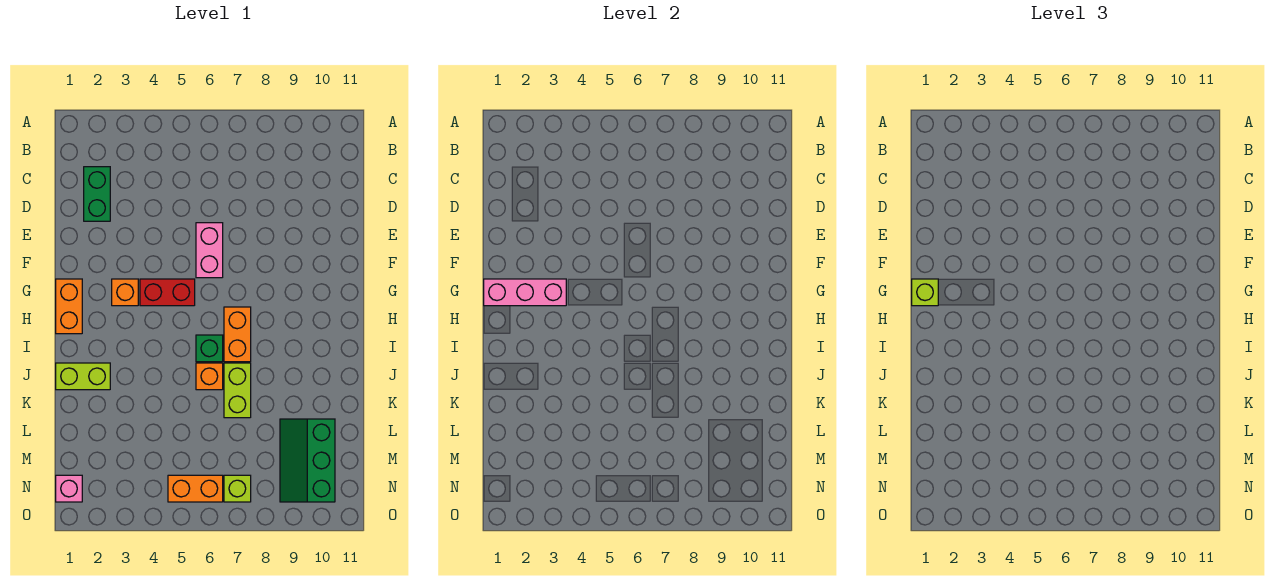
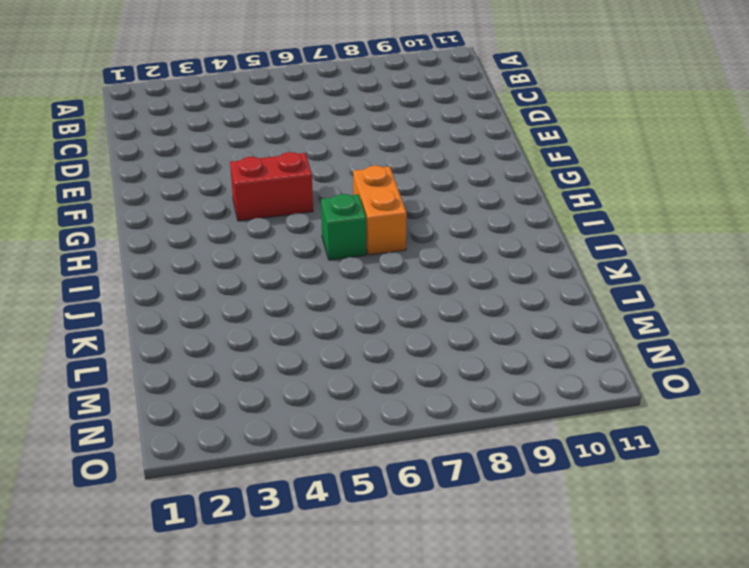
none -> green 1x2 brick [84,167,110,221]
none -> pink 1x2 brick [196,223,223,278]
none -> orange 1x2 brick [56,279,82,334]

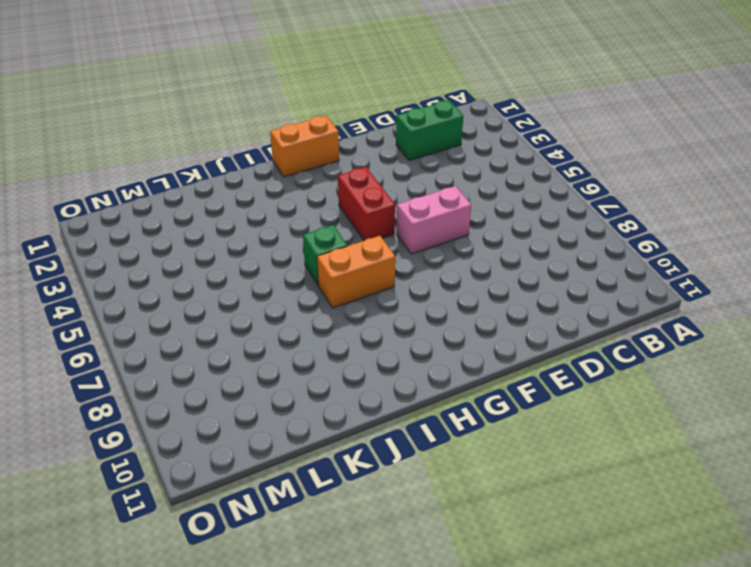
none -> orange 1x1 brick [112,279,138,306]
none -> lime 1x2 brick [56,363,110,390]
none -> orange 1x1 brick [196,363,223,390]

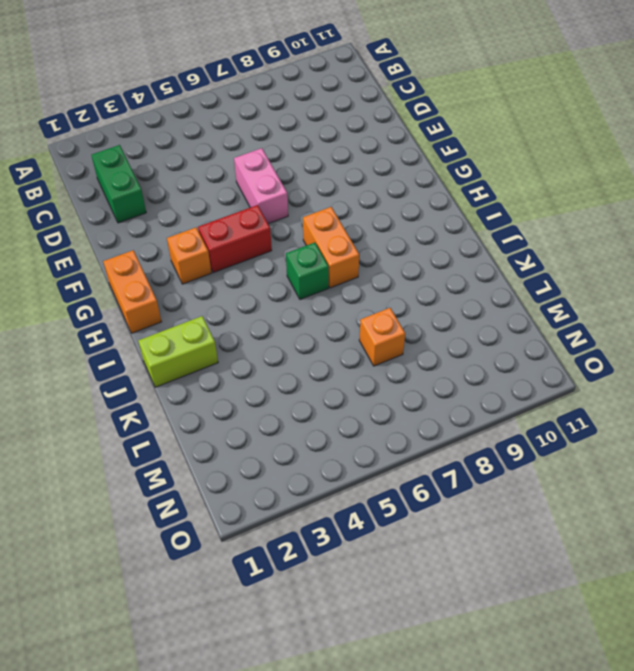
orange 1x1 brick [359,308,405,366] -> orange 1x1 brick moved to [196,363,223,390]
none -> lime 1x2 brick [224,363,251,418]
none -> green 2x3 slope [280,419,335,502]
none -> pink 1x1 brick [56,475,82,502]

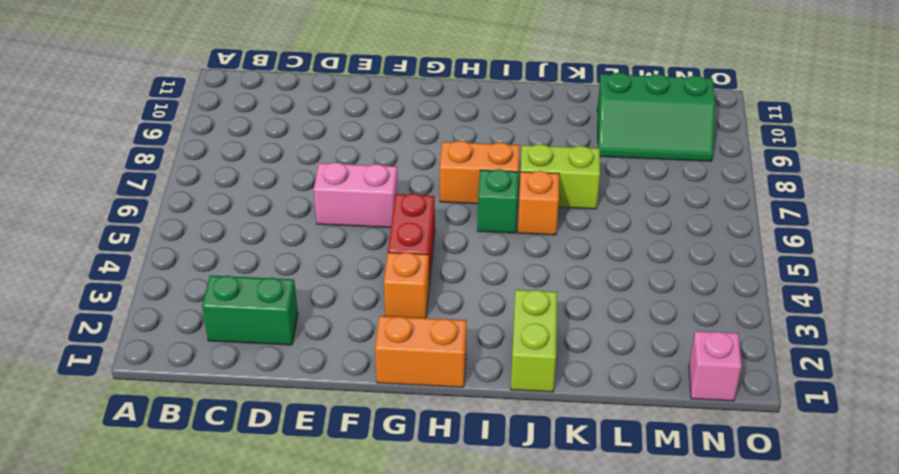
none -> orange 1x2 brick [168,475,223,502]
none -> lime 1x1 brick [224,475,251,502]
none -> pink 1x3 brick [484,279,566,306]

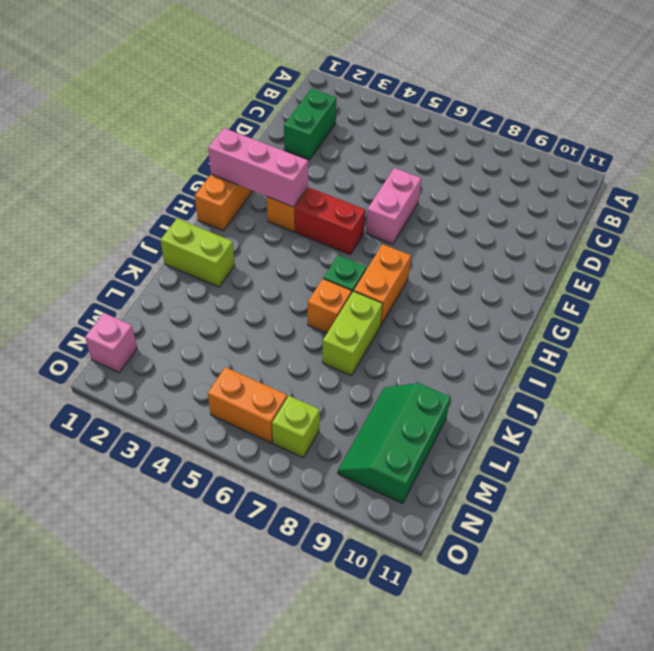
none -> lime 1x1 brick [912,279,938,306]

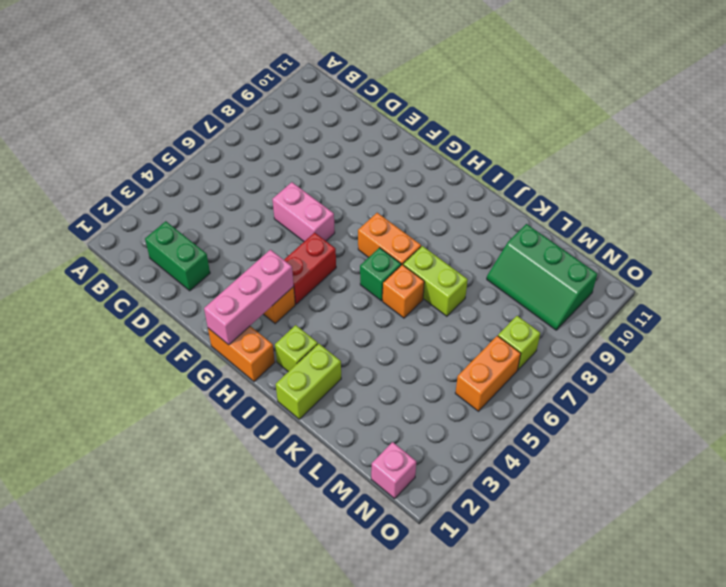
lime 1x1 brick [275,325,318,372] -> lime 1x1 brick moved to [912,279,938,306]

